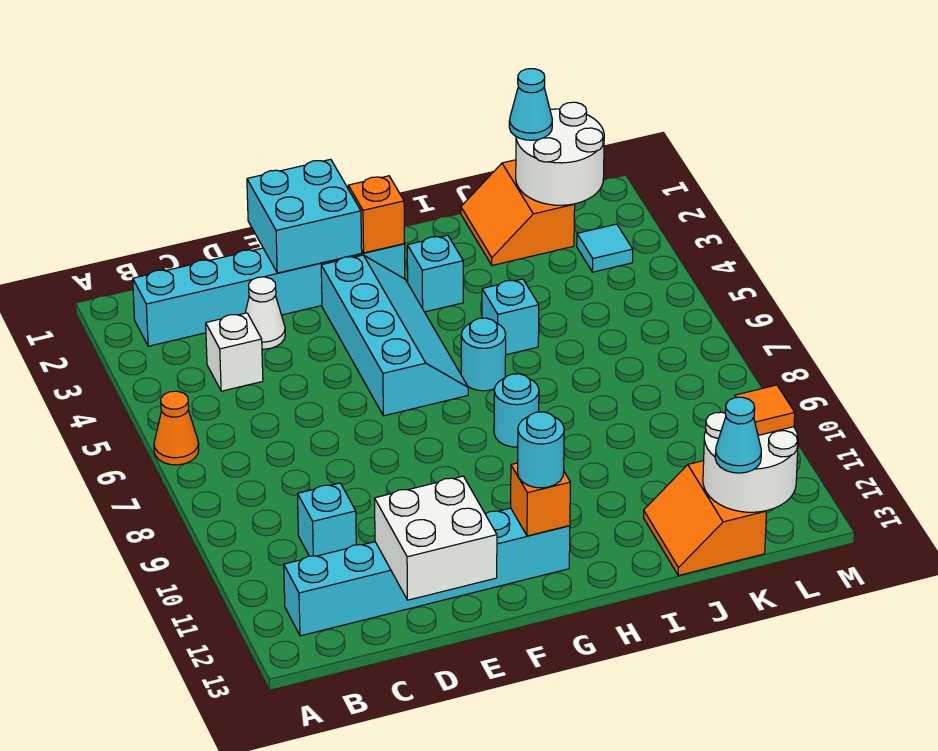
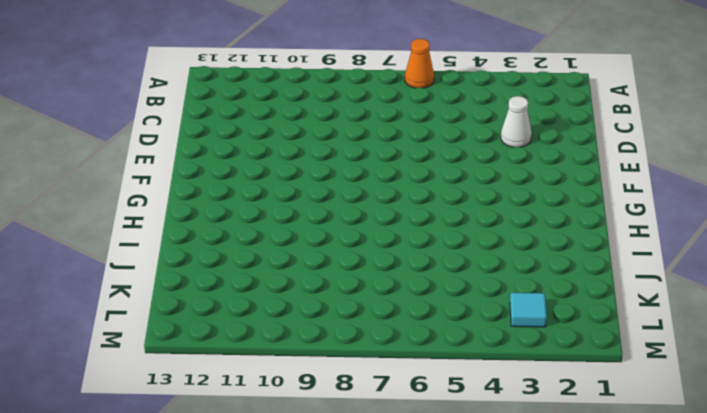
none -> cyan 1x6 brick [133,244,405,346]
none -> cyan 1x6 brick [284,508,570,636]
none -> white 1x1 brick [206,313,263,391]

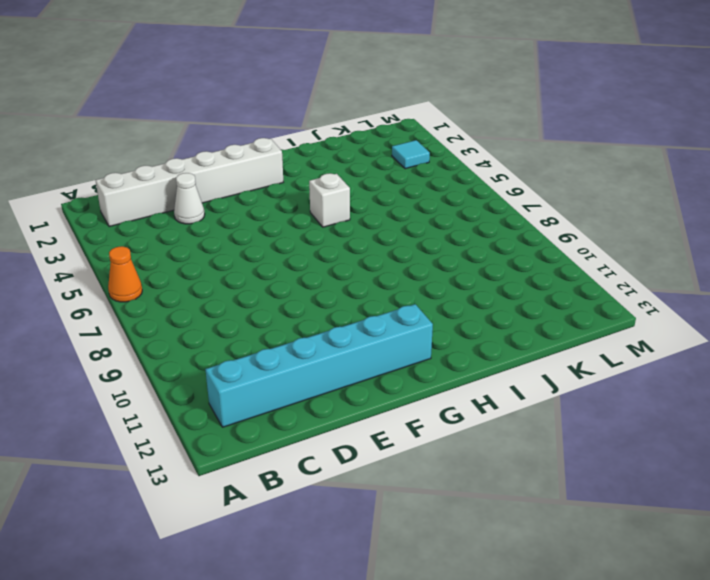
white 1x6 brick [96,138,283,227] -> cyan 1x6 brick [133,244,405,346]
white 1x1 brick [309,173,350,227] -> white 1x1 brick moved to [206,313,263,391]
none -> cyan 1x1 brick [297,483,356,556]
none -> cyan 2x4 slope [321,255,468,416]
none -> cyan 1x1 brick [407,235,463,312]

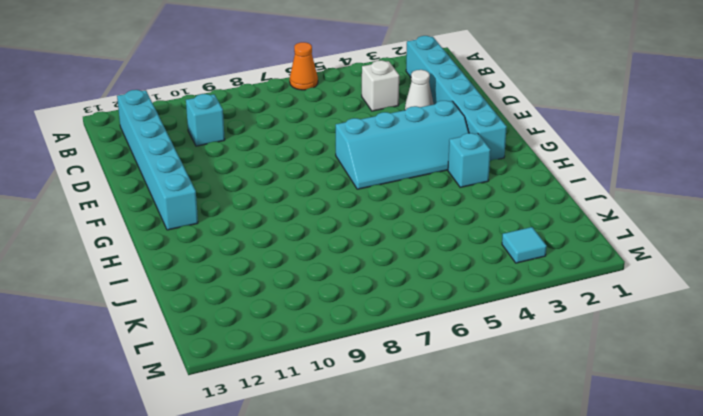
none -> cyan 1x1 round brick [461,318,506,391]
none -> cyan 1x1 round brick [494,374,539,447]
none -> cyan 1x1 brick [482,279,539,355]

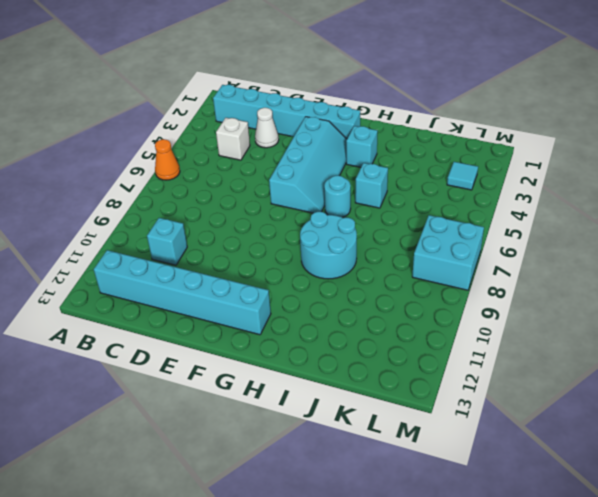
cyan 2x2 round brick [300,212,357,279] -> cyan 1x1 round brick [494,374,539,447]
cyan 2x2 brick [412,215,484,290] -> cyan 2x2 brick moved to [247,159,362,273]
none -> orange 2x2 slope [461,160,575,265]
none -> orange 2x2 slope [643,461,766,575]
none -> white 2x2 brick [375,476,497,600]

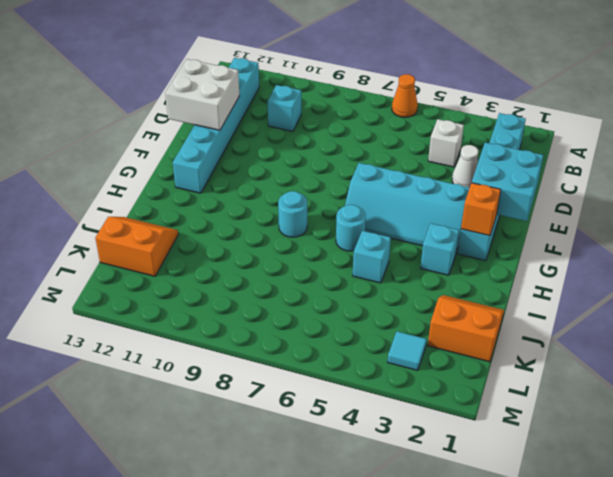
none -> orange 1x1 brick [511,463,570,536]
none -> white 2x2 round brick [516,102,604,205]
none -> white 2x2 round brick [703,412,798,512]

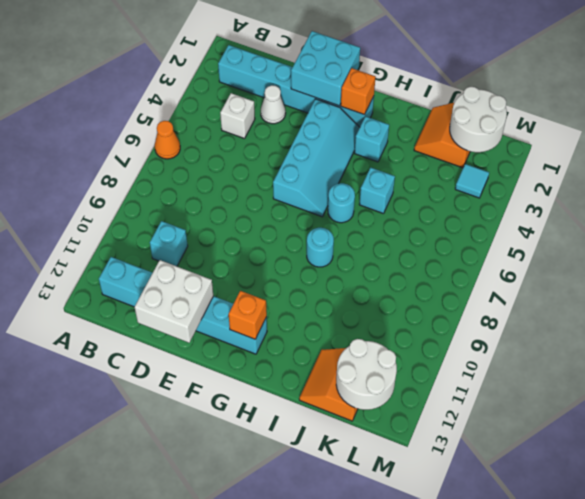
none -> cyan 1x1 round brick [518,412,564,488]
none -> cyan 1x1 cone [509,69,552,140]
none -> cyan 1x1 cone [715,397,761,473]

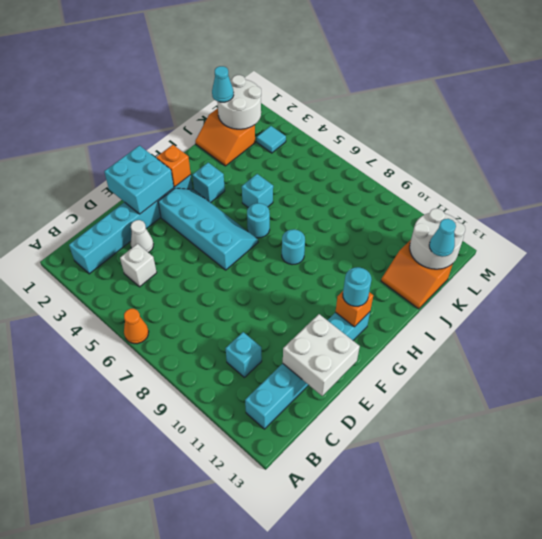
none -> orange 1x1 tile [735,385,795,435]

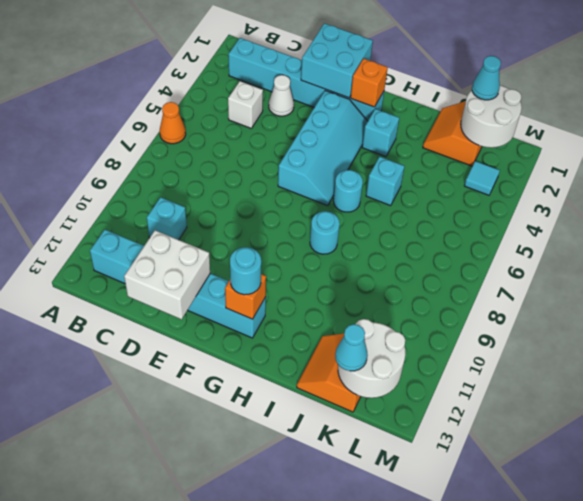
none -> orange 1x1 tile [735,385,795,435]

